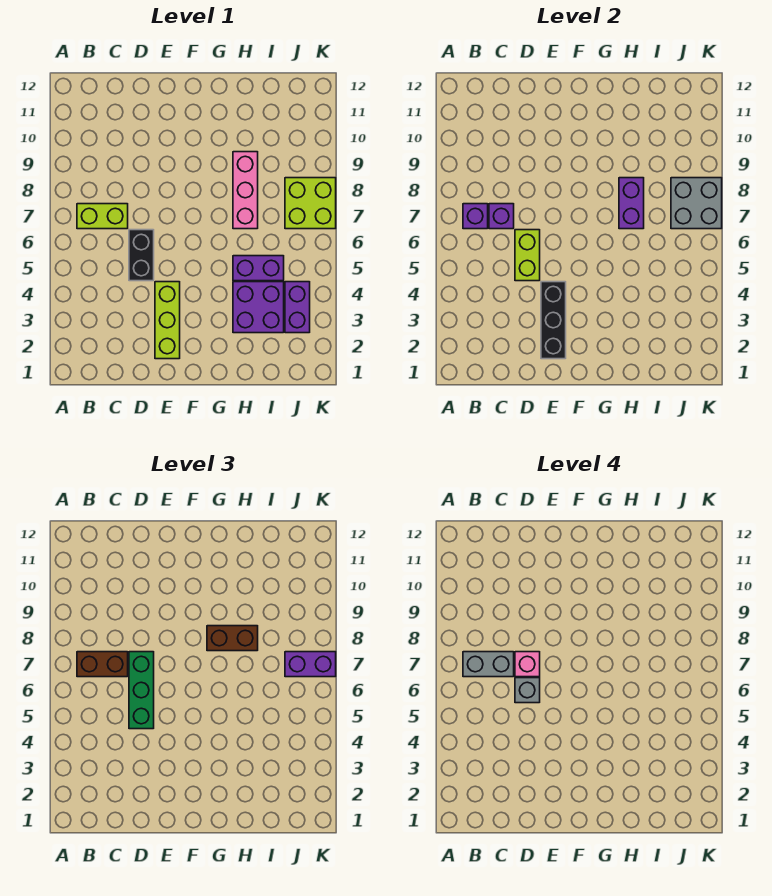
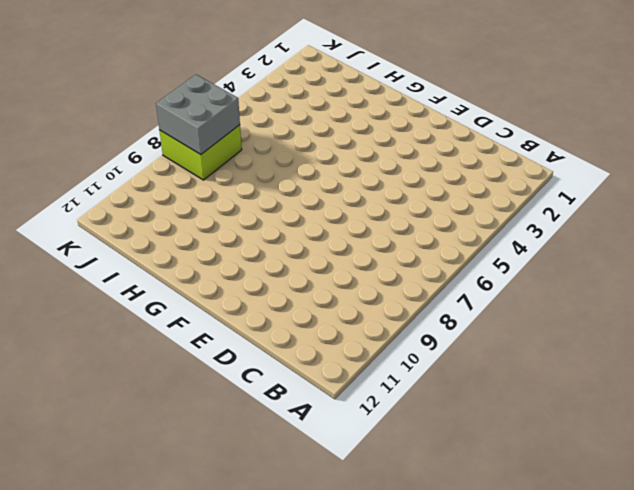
none -> lime 1x2 brick [77,204,128,229]
none -> black 1x2 brick [129,230,154,281]
none -> lime 1x3 brick [155,282,180,359]

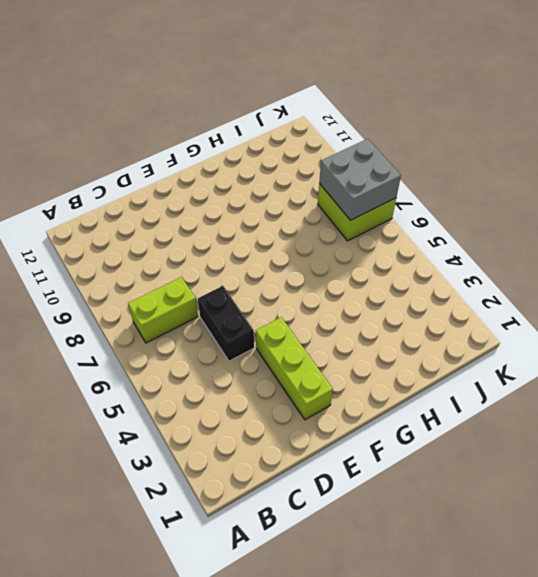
none -> purple 2x2 brick [233,282,284,333]
none -> purple 1x2 brick [233,256,284,281]
none -> pink 1x3 brick [233,152,258,229]

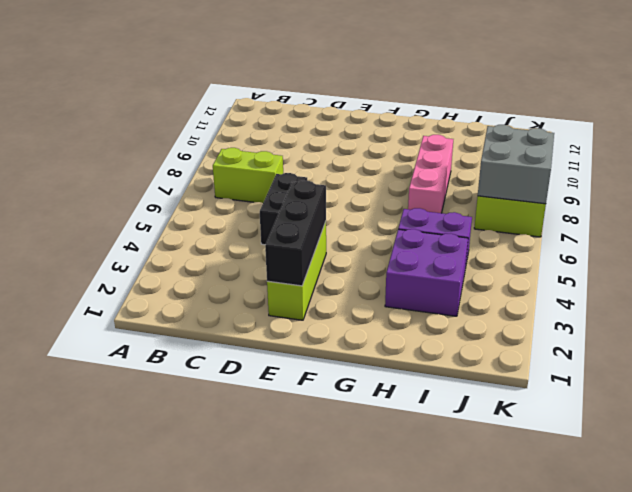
none -> purple 1x2 brick [285,282,310,333]
none -> purple 1x1 brick [463,204,488,229]
none -> purple 1x1 brick [489,204,514,229]

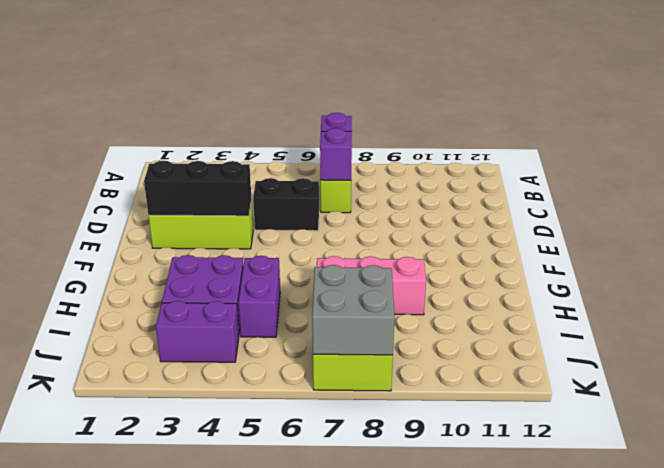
none -> lime 1x2 brick [515,230,540,281]
none -> purple 1x2 brick [619,178,644,229]
none -> brown 1x2 brick [77,652,128,677]

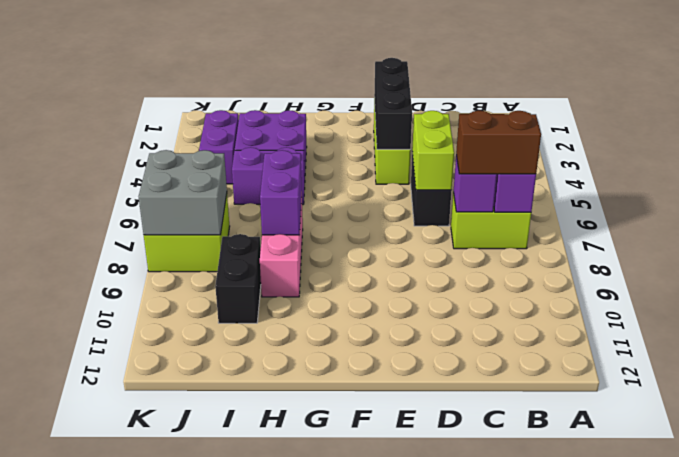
black 1x2 brick [215,234,261,323] -> none
none -> green 1x3 brick [129,652,154,729]
none -> brown 1x2 brick [207,626,258,651]
none -> purple 1x2 brick [285,652,336,677]

